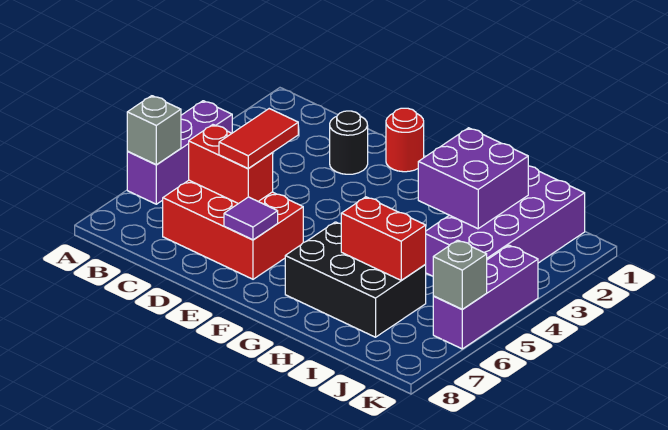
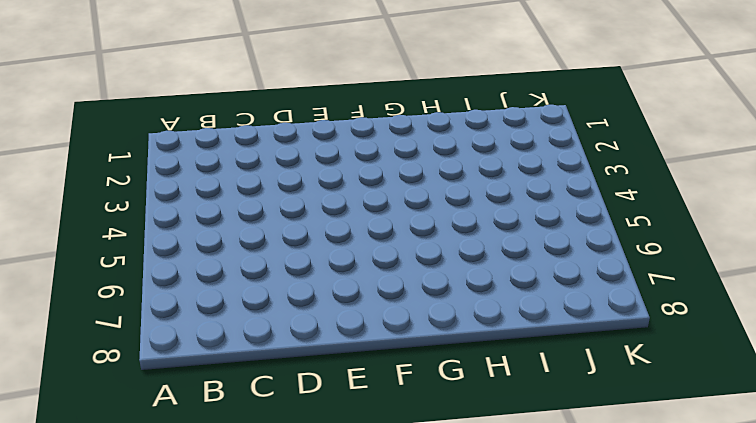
none -> purple 1x3 brick [127,101,232,204]
none -> red 2x3 brick [163,180,303,279]
none -> black 1x1 round brick [330,111,368,174]

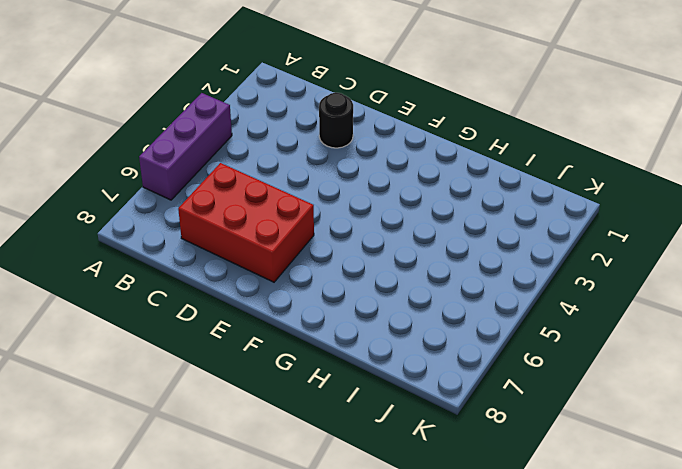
none -> red 1x1 round brick [386,108,424,172]
none -> black 2x3 brick [285,222,426,337]
none -> purple 2x4 brick [426,166,585,276]

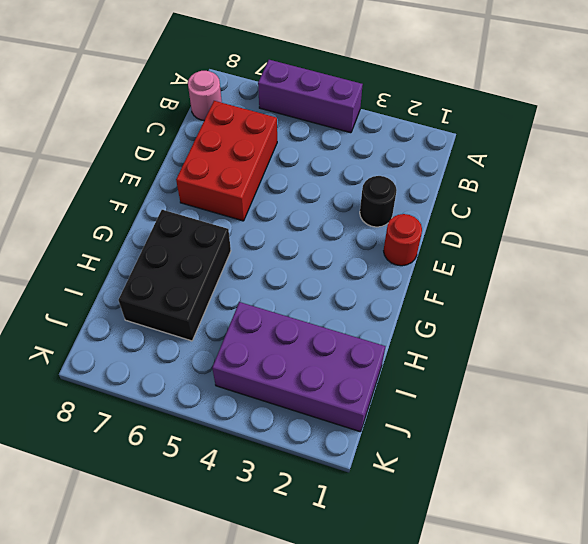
pink 1x1 round brick [188,71,222,120] -> none
none -> purple 1x3 brick [433,245,538,349]
none -> grey 1x1 brick [127,96,181,165]
none -> red 1x2 brick [189,125,273,204]

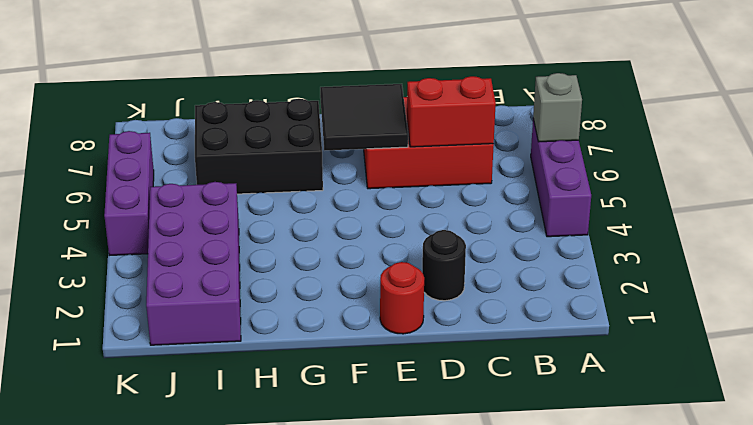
black 2x2 tile [320,84,408,150] -> purple 1x1 tile [224,197,278,240]
none -> purple 2x2 brick [418,128,528,229]
none -> red 1x2 brick [341,197,426,280]
none -> grey 1x1 brick [433,240,487,309]

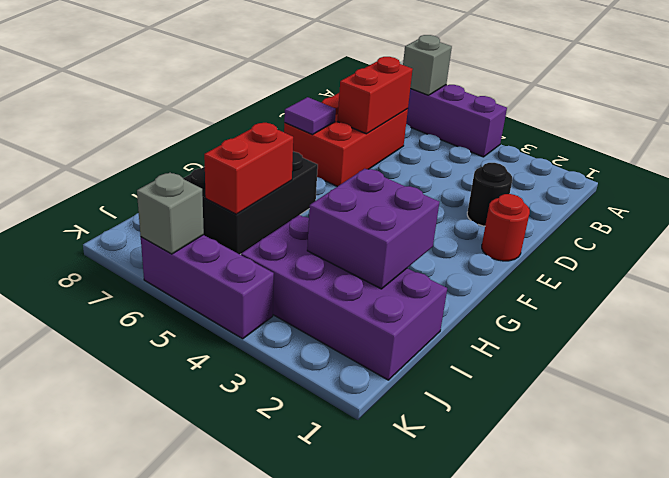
none -> red 1x2 tile [219,109,298,168]

